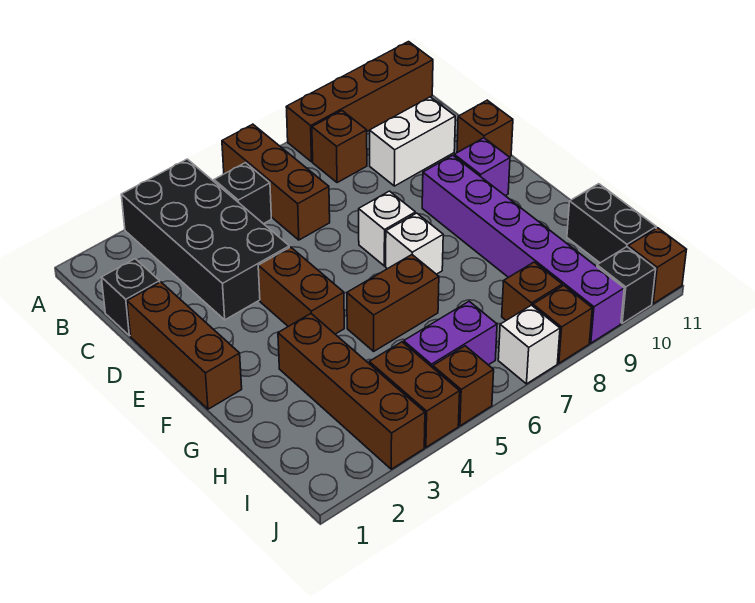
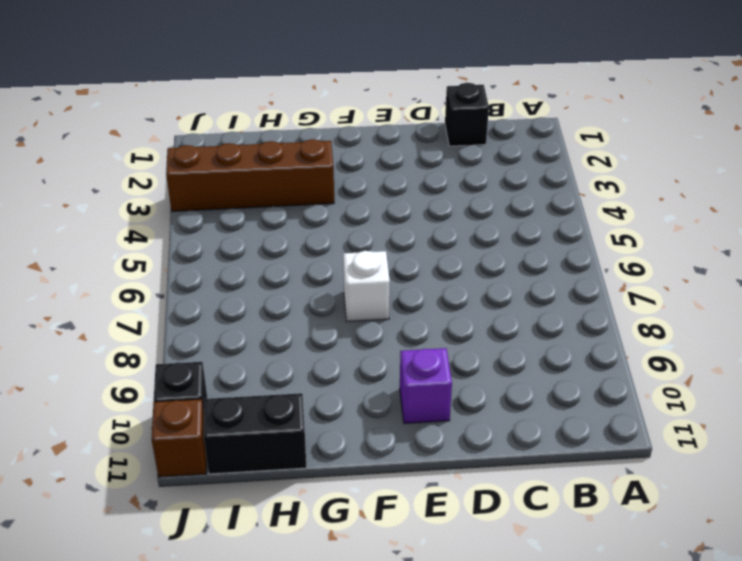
none -> black 2x4 brick [121,159,289,320]
none -> brown 1x3 brick [222,124,330,240]
none -> brown 1x4 brick [286,42,433,162]

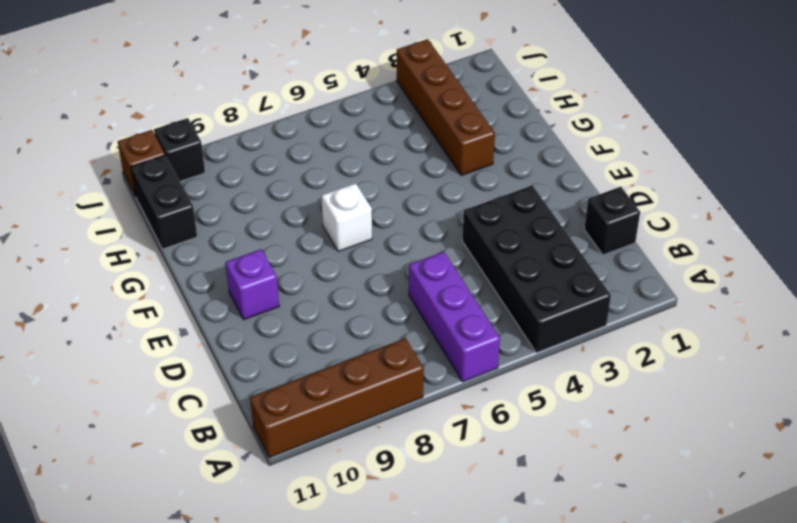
purple 1x3 brick [409,252,500,382] -> brown 1x3 brick [222,124,330,240]
none -> black 1x1 brick [214,163,271,224]
none -> brown 1x1 brick [312,111,367,183]
none -> white 1x2 brick [370,97,455,186]

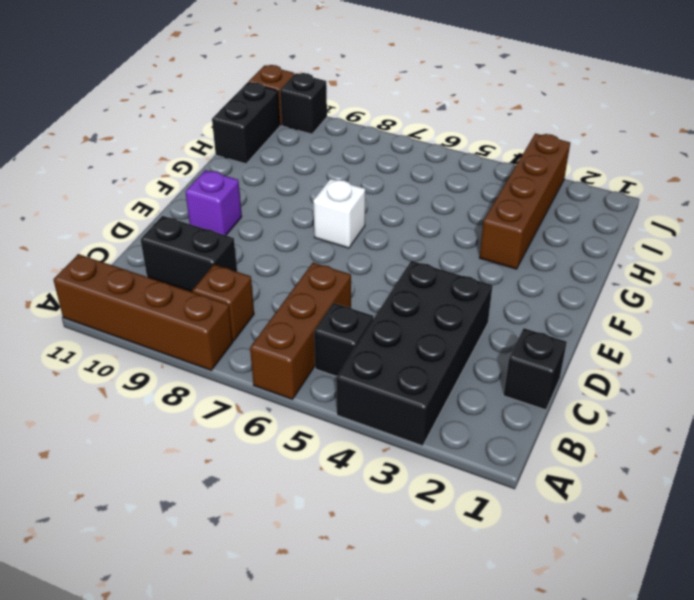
black 1x2 brick [140,216,237,292] -> white 1x2 brick [370,97,455,186]
none -> brown 1x3 brick [127,282,242,409]
none -> brown 1x1 brick [457,100,513,157]
none -> brown 1x2 brick [258,247,344,334]

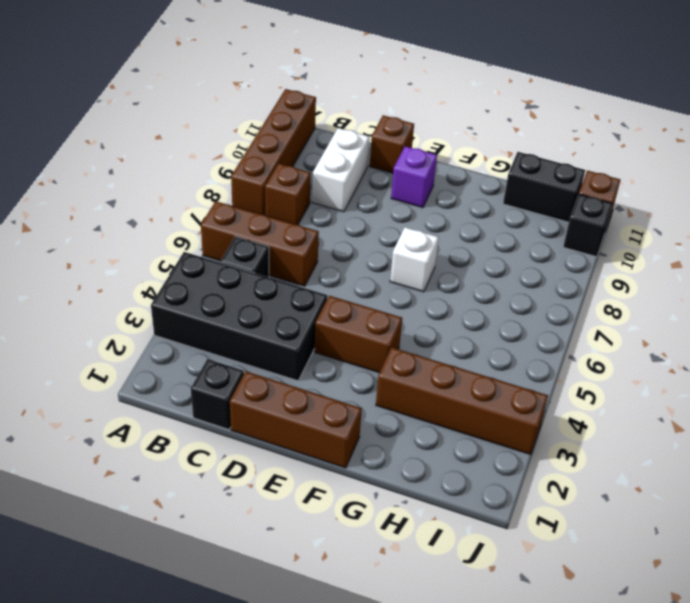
none -> white 1x1 brick [359,191,415,266]
none -> purple 1x6 brick [422,155,624,343]
none -> brown 1x2 brick [347,255,439,351]

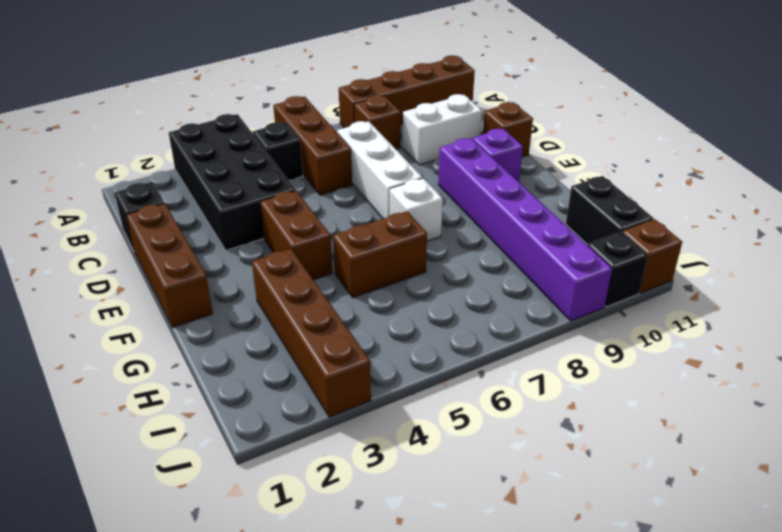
white 1x3 brick [337,121,422,219] -> white 1x1 brick [359,191,415,266]
none -> brown 1x2 brick [369,342,460,447]
none -> purple 1x2 brick [404,301,497,368]
none -> brown 1x1 brick [502,262,562,320]

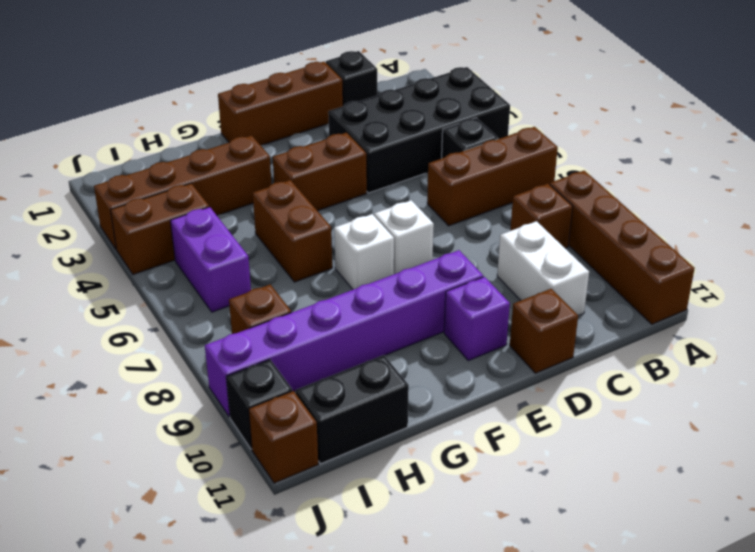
none -> brown 1x1 brick [433,346,494,426]
none -> white 1x1 brick [498,305,560,384]
none -> brown 1x1 brick [533,285,592,363]

